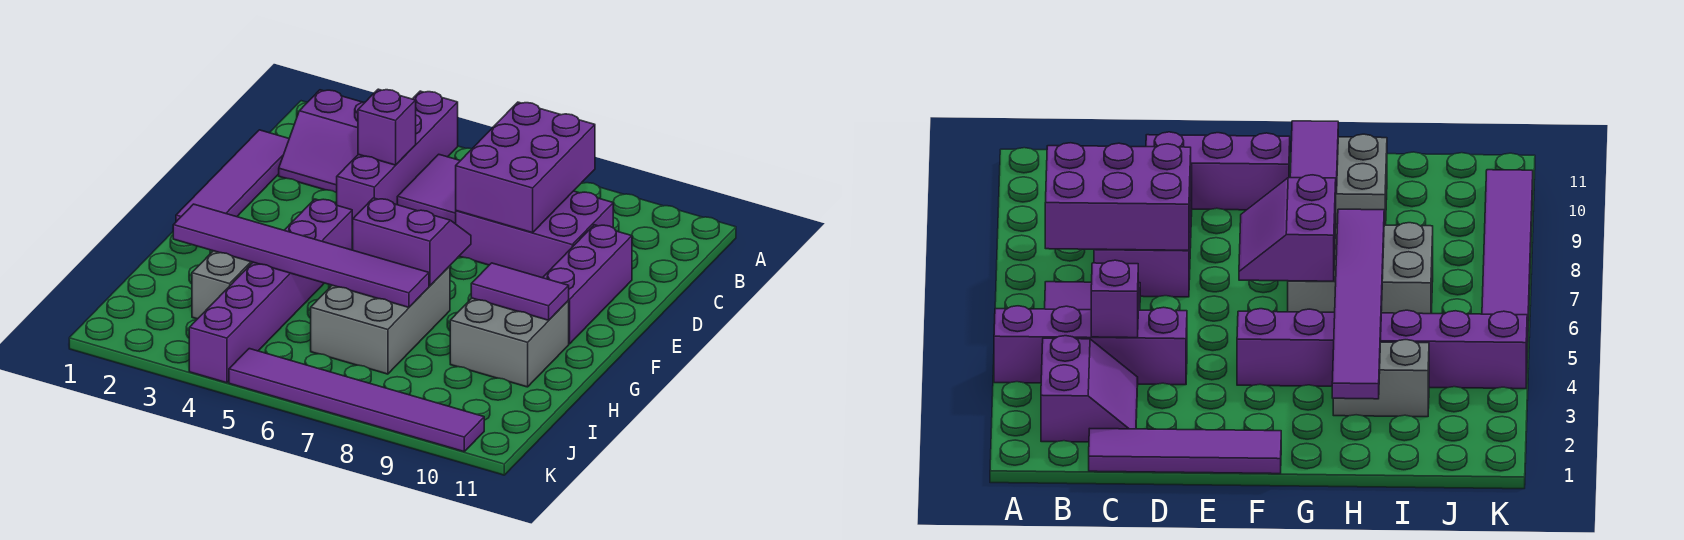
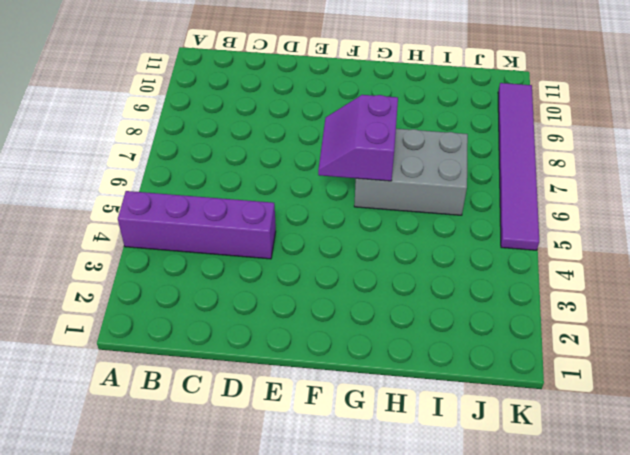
none -> purple 2x2 slope [279,90,365,193]
none -> purple 2x2 tile [397,154,460,224]
none -> purple 1x4 tile [176,130,289,222]

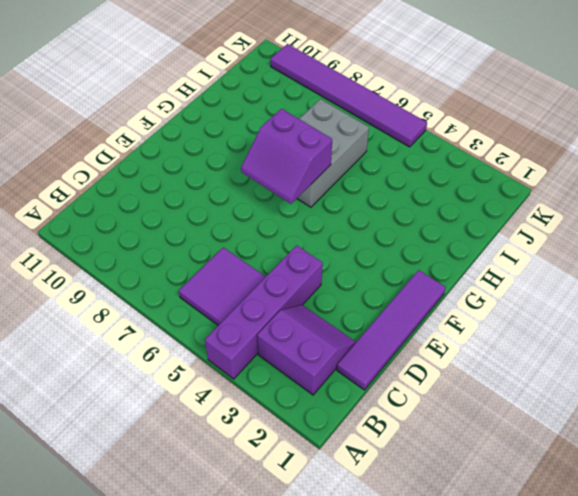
none -> purple 2x3 brick [456,191,613,278]
none -> purple 1x3 brick [543,225,632,344]
none -> purple 1x6 brick [189,199,352,383]

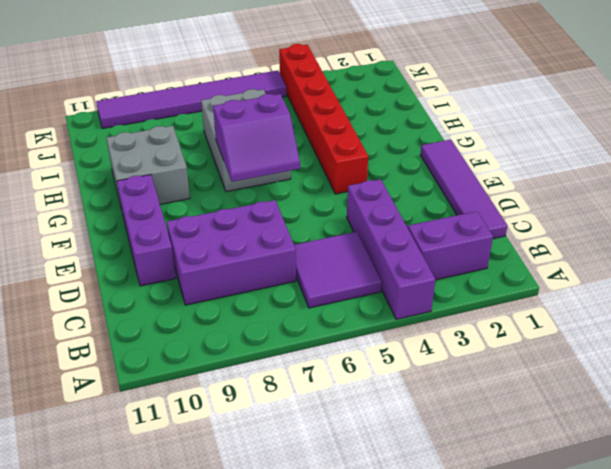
red 1x6 brick [279,44,368,194] -> purple 1x6 brick [189,199,352,383]
none -> grey 1x2 brick [192,251,253,319]
none -> purple 2x3 brick [456,102,595,233]
none -> purple 1x1 brick [358,89,416,165]

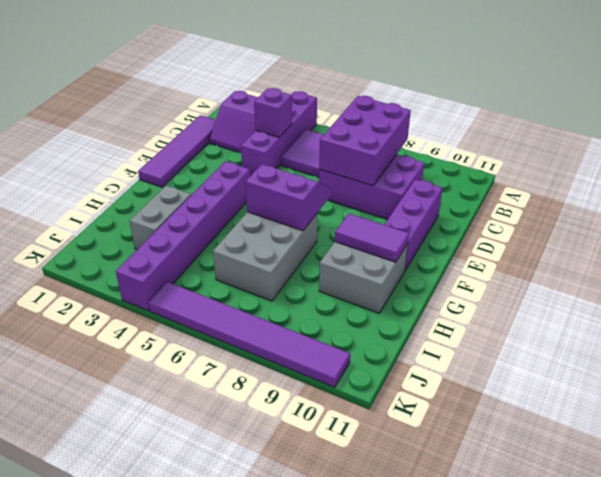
none -> purple 1x6 tile [173,204,429,307]

